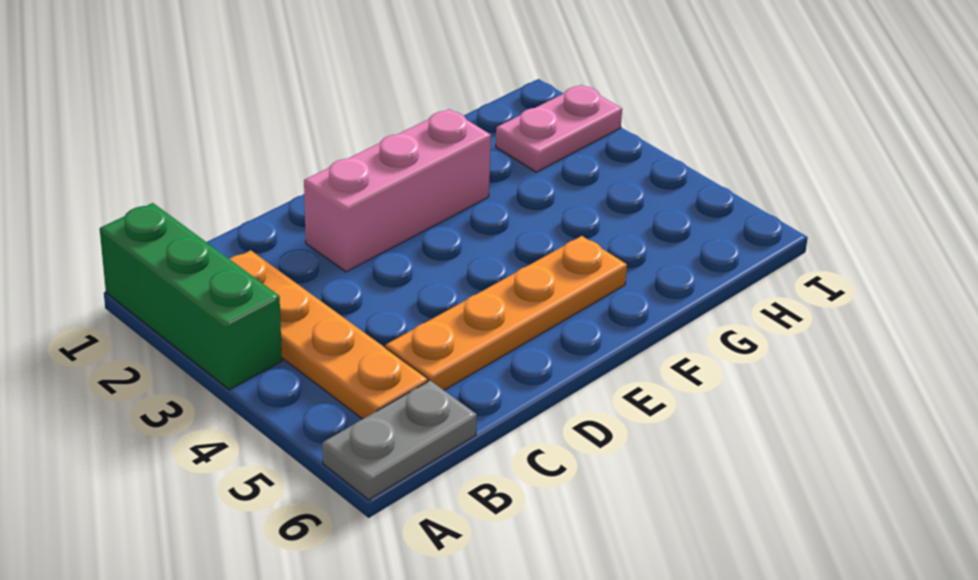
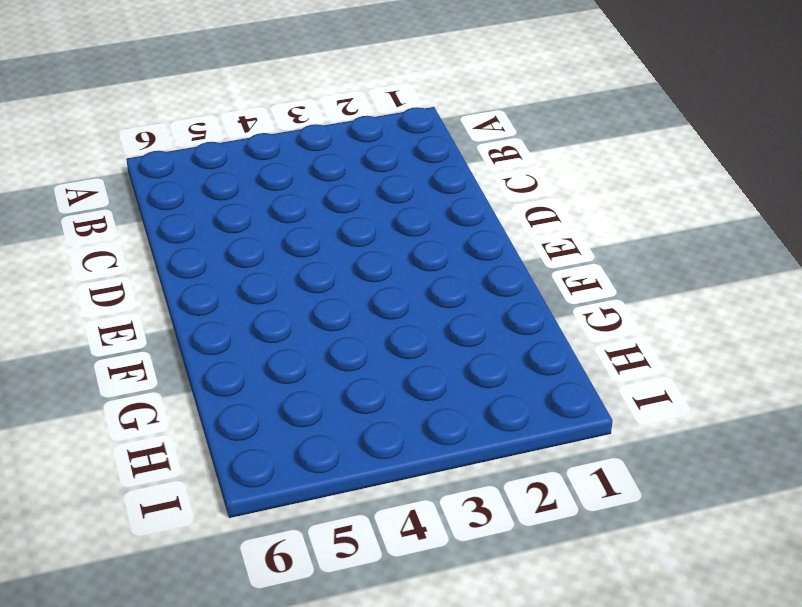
none -> green 1x3 brick [100,203,282,390]
none -> grey 1x2 plate [322,381,477,500]

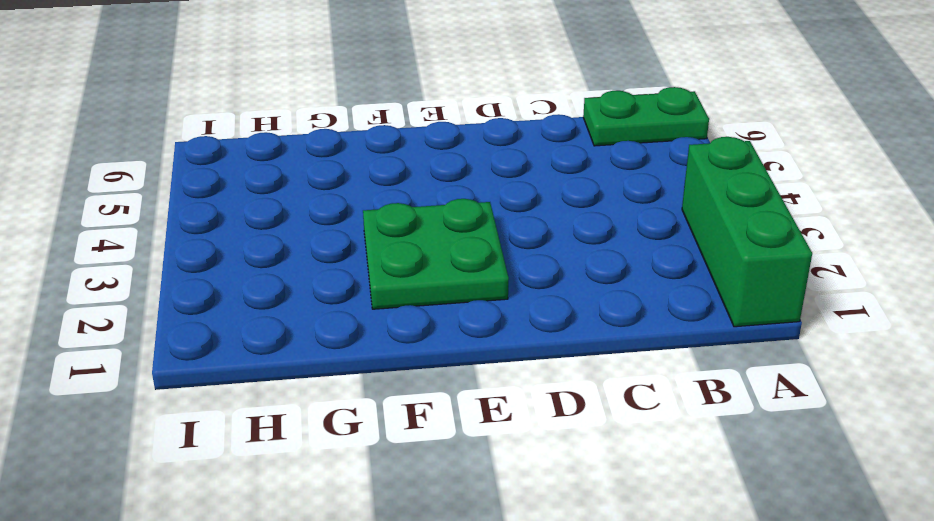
green 1x2 plate [583,87,709,146] -> grey 1x2 plate [322,381,477,500]
green 2x2 plate [363,199,509,309] -> pink 1x3 brick [304,109,491,272]
none -> orange 1x4 plate [230,250,428,419]
none -> orange 1x4 plate [385,236,627,390]

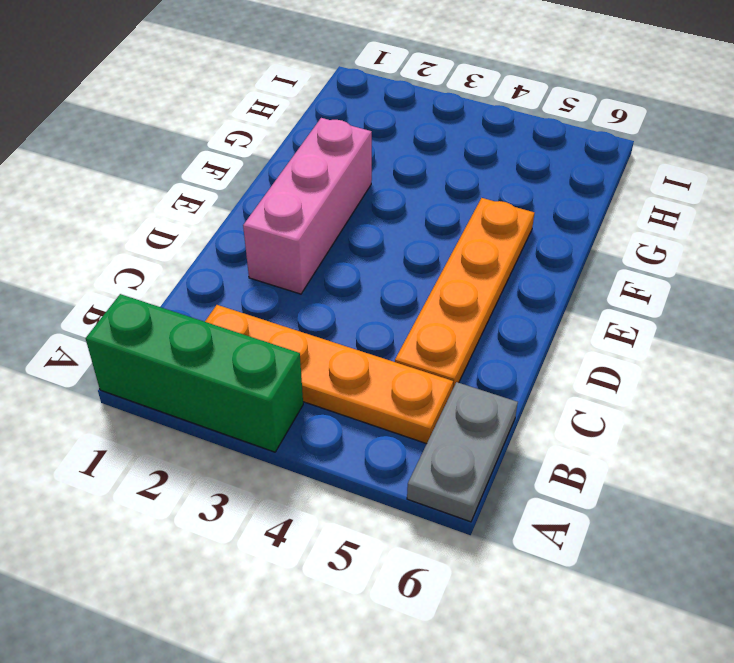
none -> pink 1x2 plate [496,85,622,172]

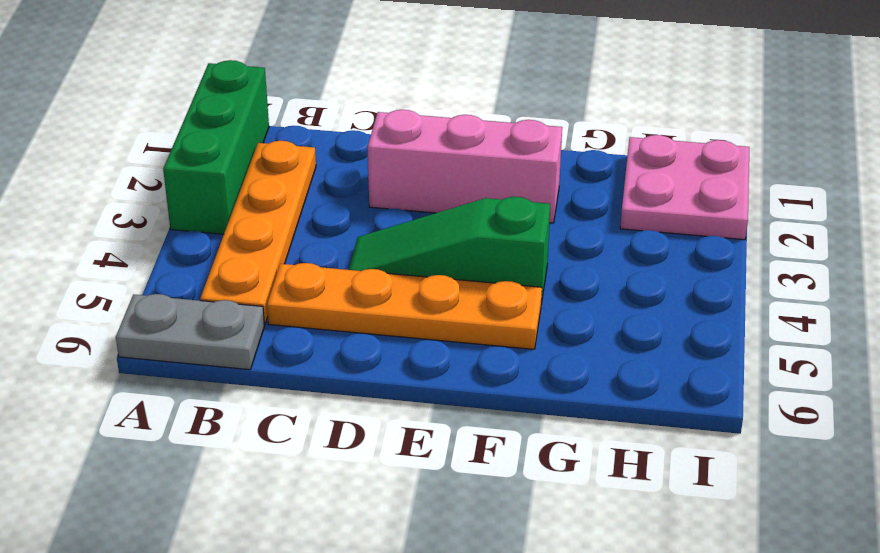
green 1x3 slope [349,197,550,303] -> none
pink 2x2 plate [620,135,749,240] -> pink 1x2 plate [496,85,622,172]

